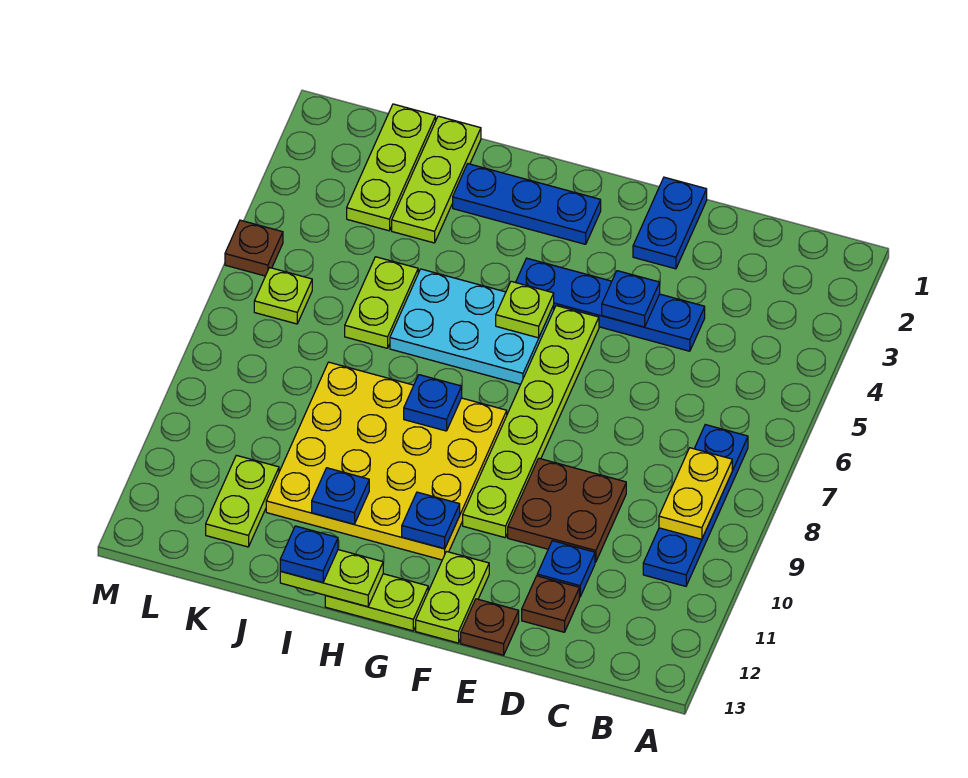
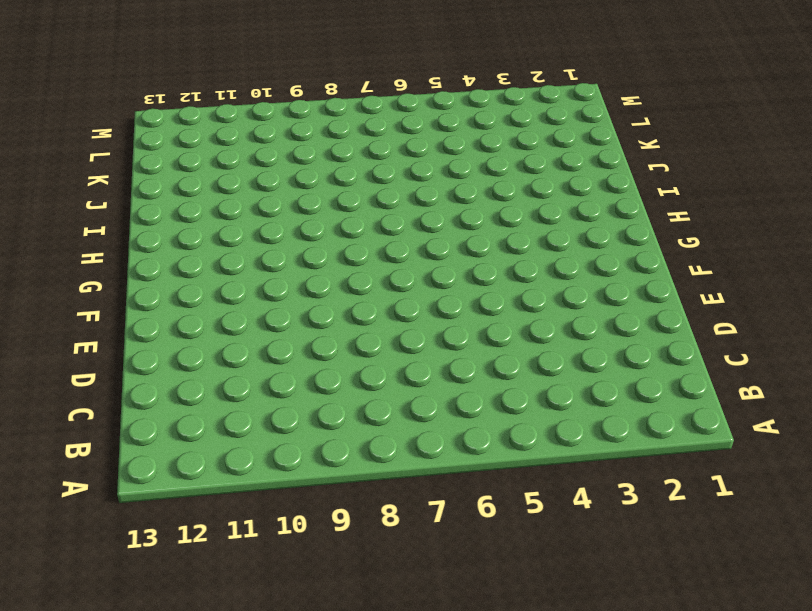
none -> blue 1x4 plate [643,425,748,586]
none -> blue 1x4 plate [516,258,705,351]
none -> brown 2x2 plate [508,458,626,562]

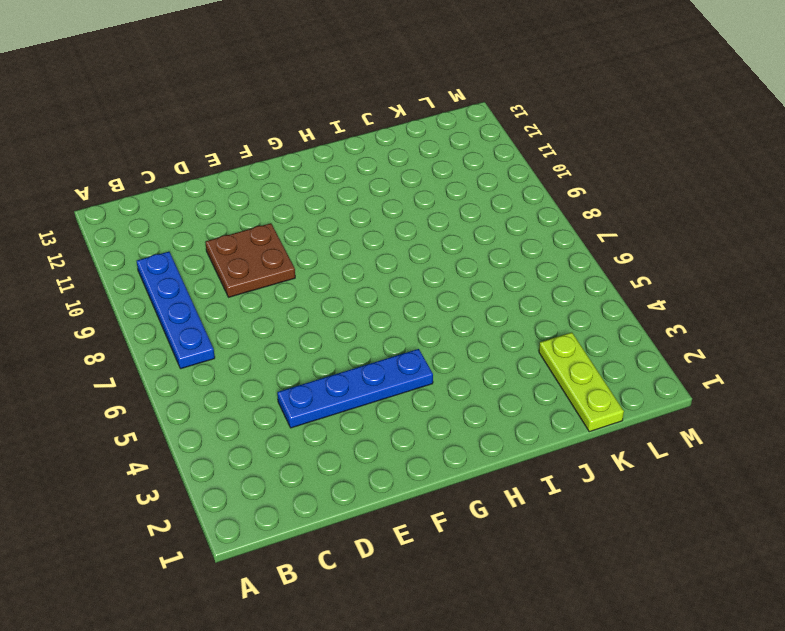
none -> blue 1x1 plate [537,541,595,597]
none -> brown 1x1 plate [522,576,579,632]
none -> blue 1x2 plate [633,177,707,269]

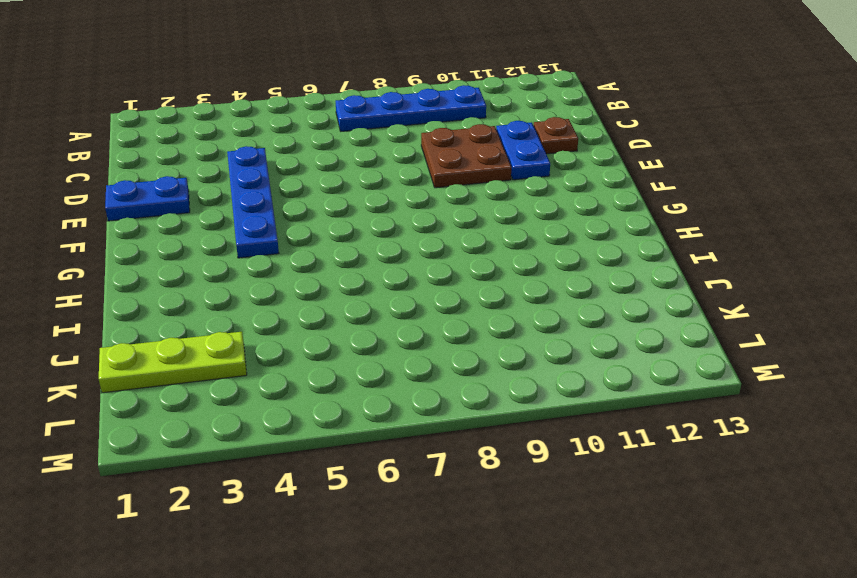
blue 1x2 plate [496,121,550,180] -> blue 1x1 plate [537,541,595,597]
none -> brown 1x1 plate [461,599,519,655]
none -> lime 1x6 plate [463,306,599,538]
none -> lime 1x2 plate [416,552,489,643]

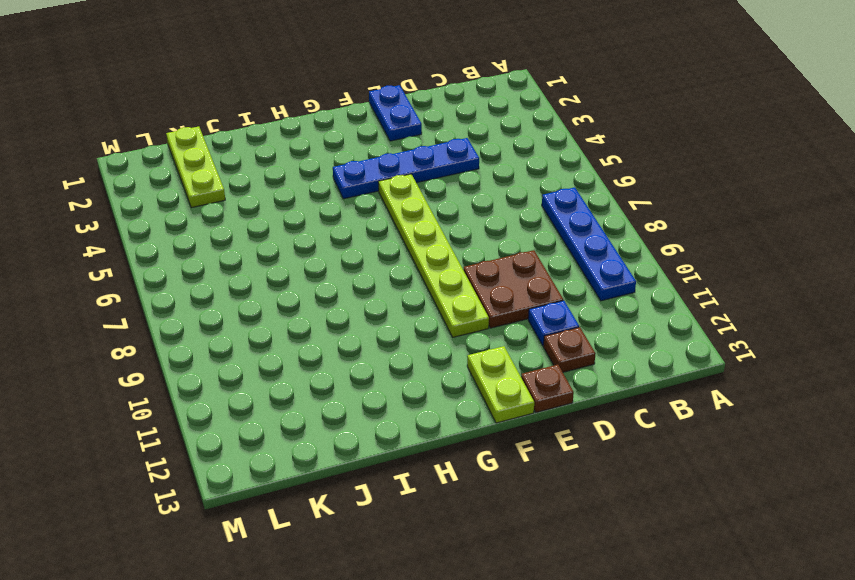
none -> blue 1x3 plate [453,164,601,244]
none -> cyan 2x3 plate [390,269,554,384]
none -> yellow 4x4 plate [266,362,507,560]

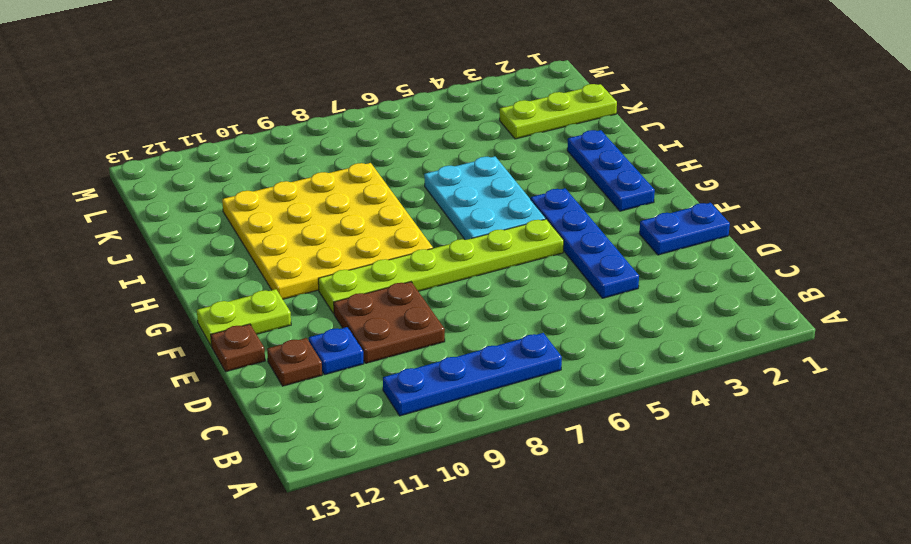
none -> lime 1x2 plate [325,574,428,631]
none -> lime 1x3 plate [392,116,481,243]
none -> lime 1x2 plate [345,257,418,348]

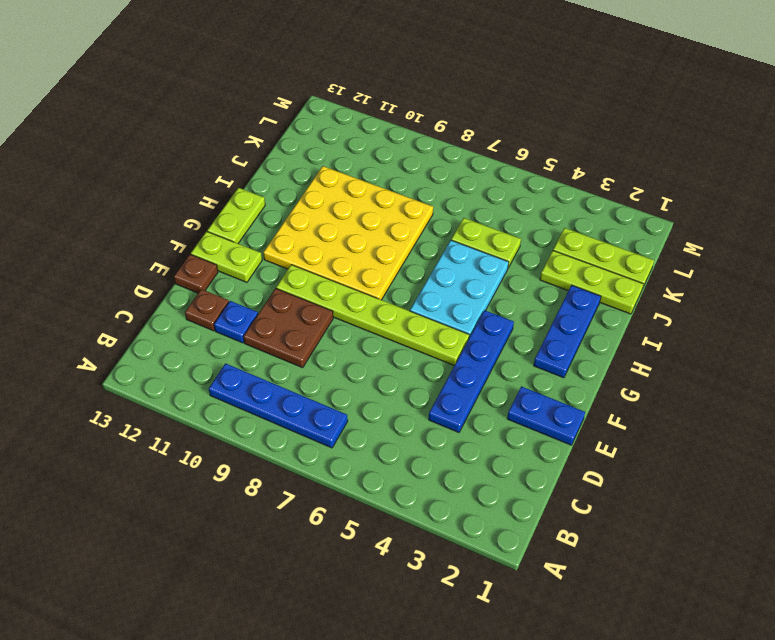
none -> lime 1x2 plate [206,455,279,547]
none -> lime 1x1 plate [254,268,312,324]
none -> brown 1x1 plate [225,220,283,276]

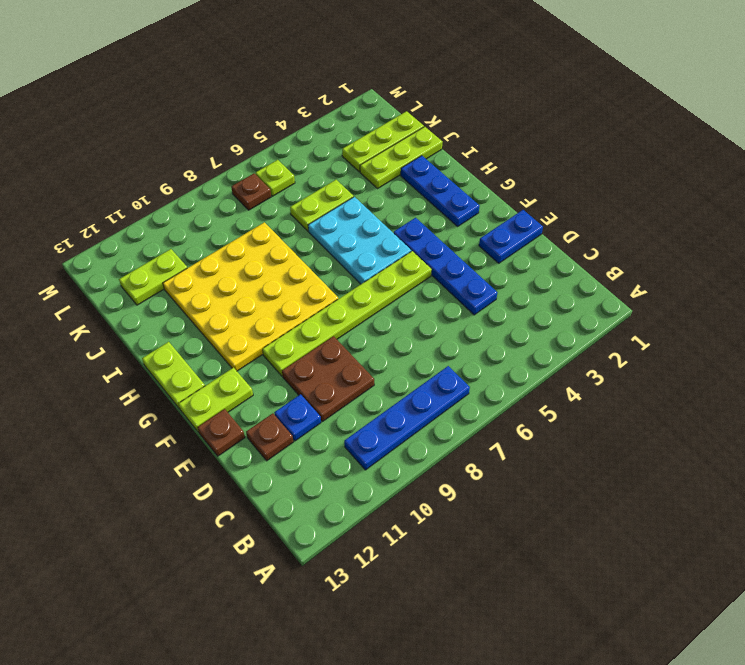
brown 1x1 plate [231,173,271,210] -> brown 1x1 plate moved to [225,220,283,276]
none -> yellow 1x2 plate [659,448,732,539]
none -> blue 1x1 plate [602,271,660,327]
none -> lime 1x1 plate [496,281,554,338]

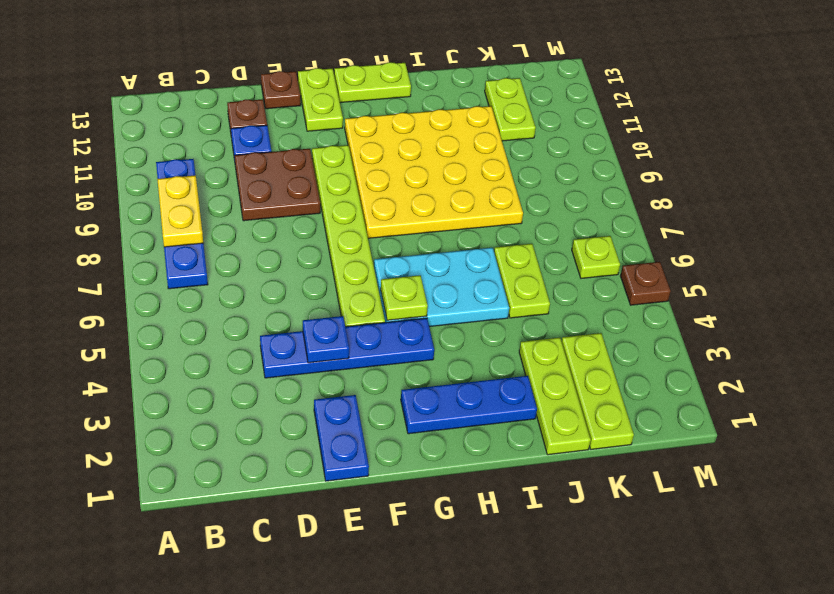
none -> blue 1x1 plate [402,492,460,549]
none -> blue 1x1 plate [404,375,462,431]
none -> lime 1x2 plate [280,550,383,607]

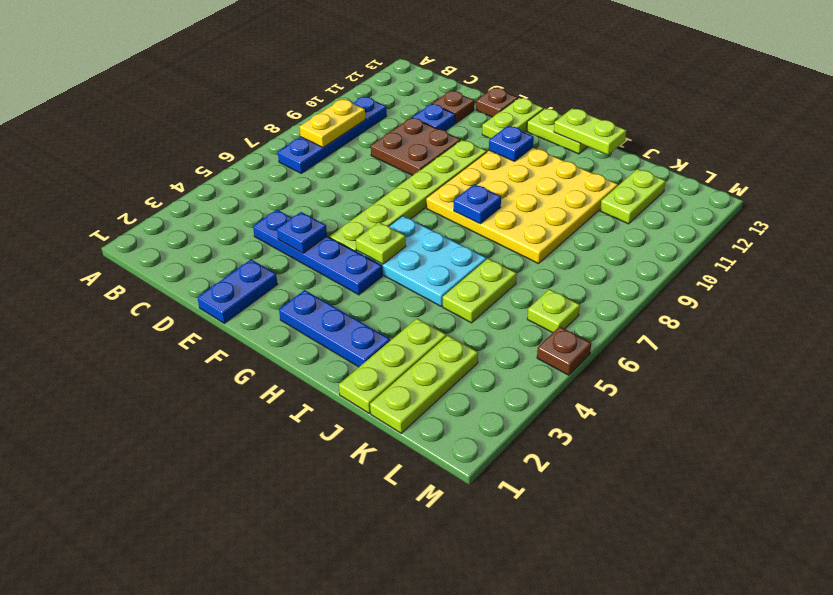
none -> blue 1x1 plate [312,468,369,524]
none -> blue 1x1 plate [280,526,338,583]

